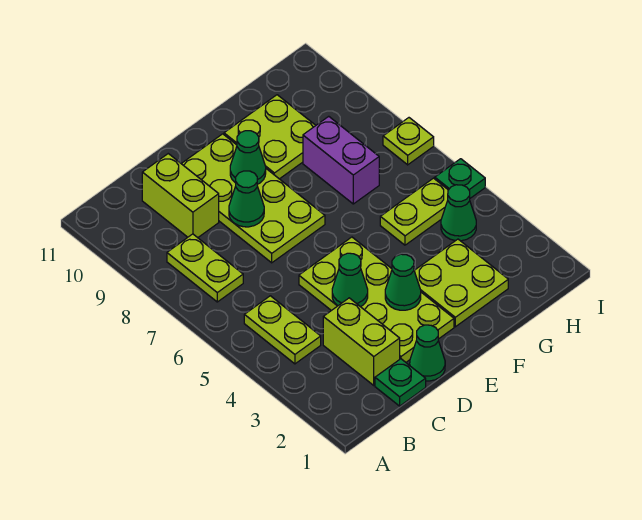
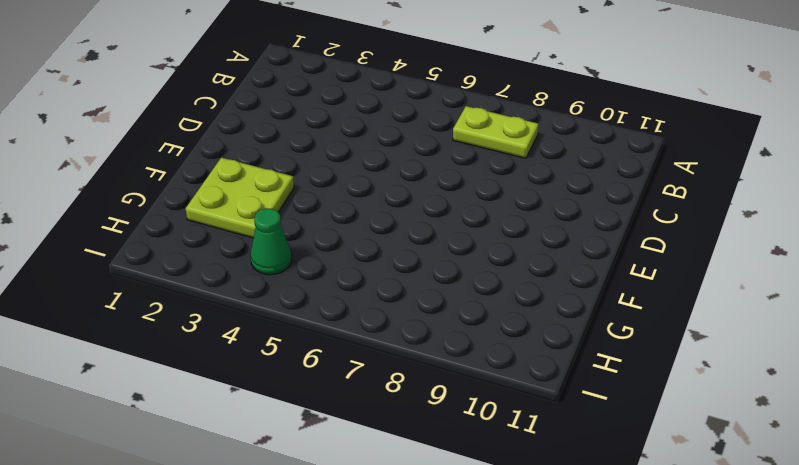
none -> lime 1x2 plate [244,296,321,364]
none -> green 1x1 plate [375,359,426,406]
none -> lime 1x2 brick [323,298,400,385]

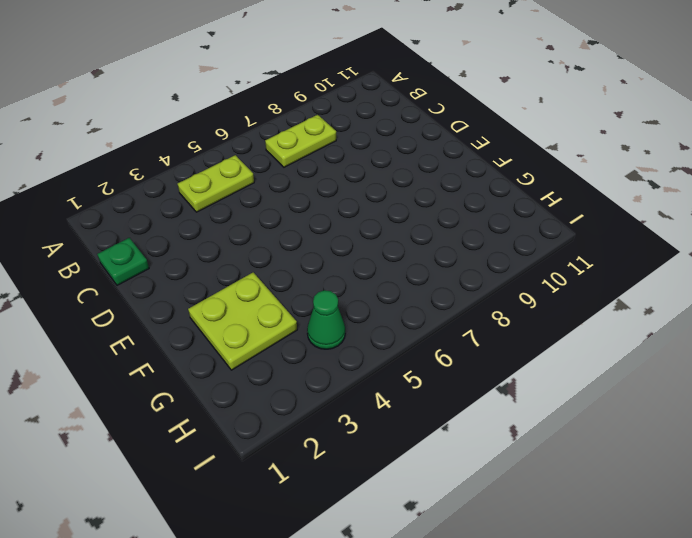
none -> lime 1x2 brick [323,298,400,385]
none -> lime 1x2 brick [142,154,219,238]
none -> green 1x1 cone [410,325,445,381]

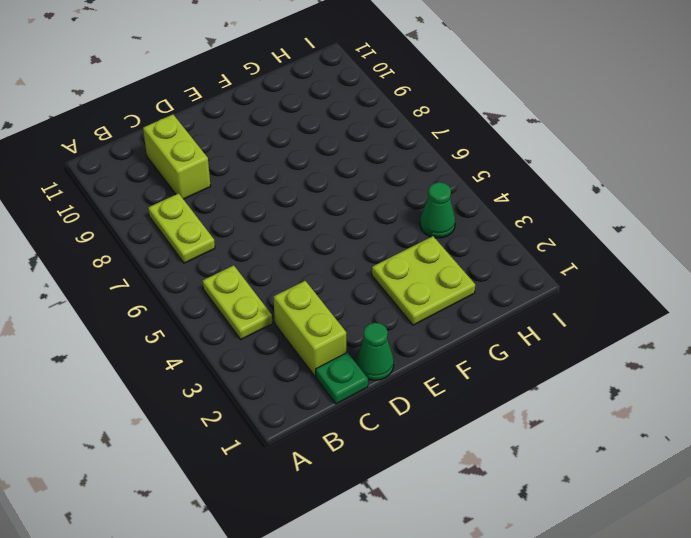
none -> lime 2x4 plate [299,237,454,362]
none -> lime 2x4 plate [181,134,325,263]
none -> lime 2x2 plate [224,95,316,179]

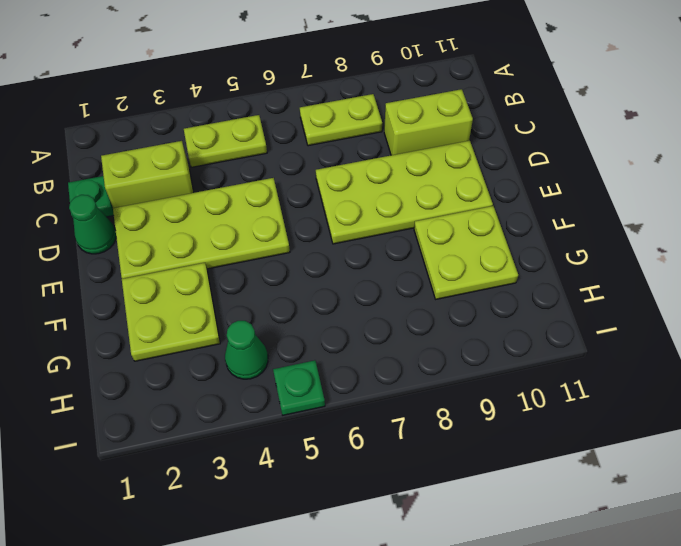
none -> lime 1x2 plate [380,178,448,245]
none -> purple 1x2 brick [303,116,379,204]
none -> lime 1x1 plate [383,118,434,165]

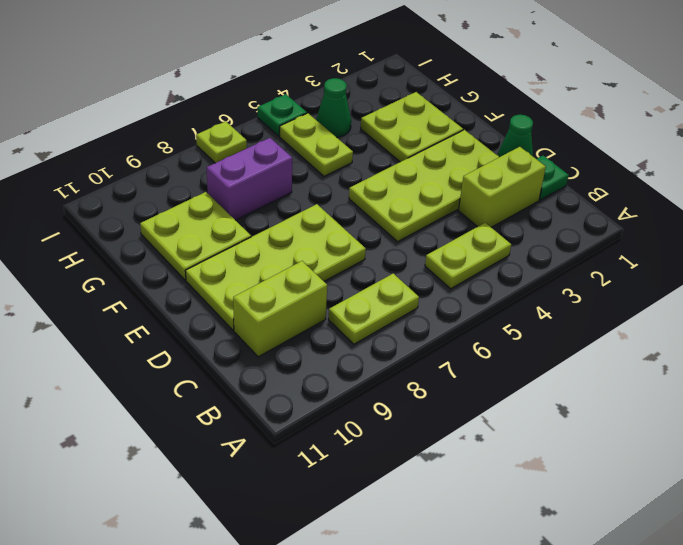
none -> green 1x1 cone [332,253,368,307]
none -> green 1x1 cone [229,171,264,227]
none -> green 1x1 cone [385,254,421,310]

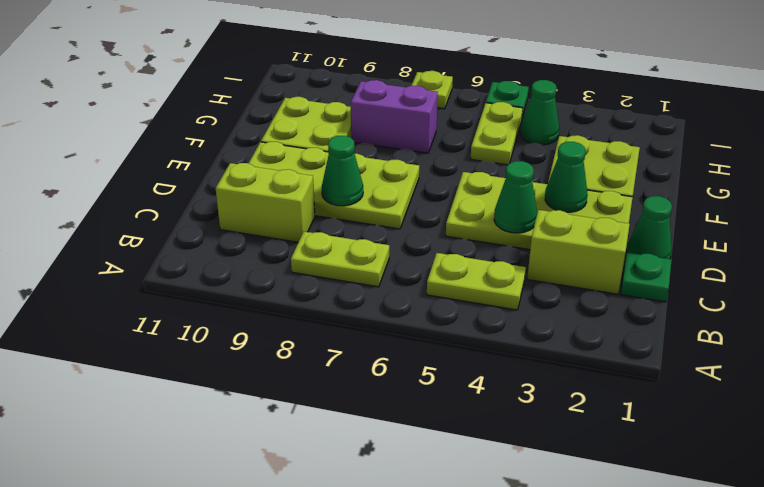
none -> green 1x1 cone [230,131,266,184]

